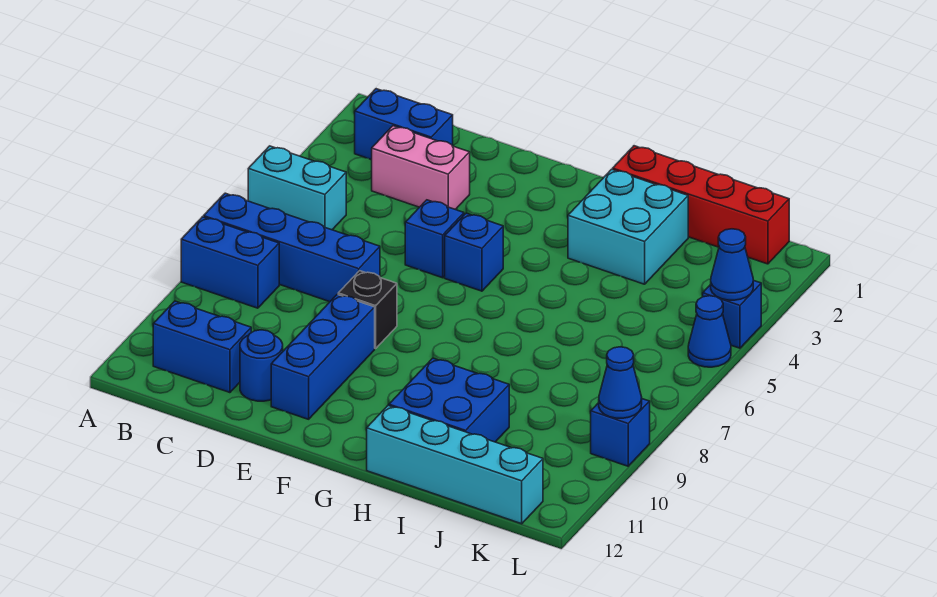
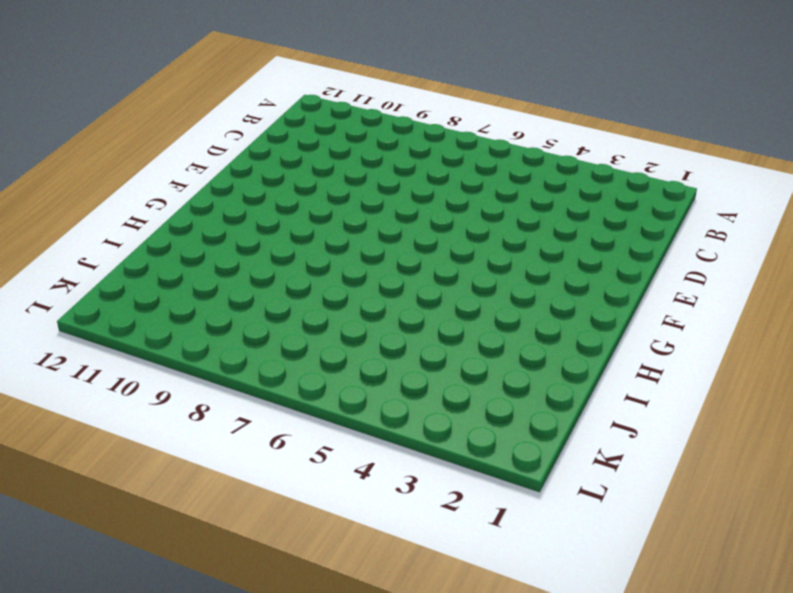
none -> cyan 1x2 brick [248,146,346,230]
none -> blue 1x4 brick [204,193,380,302]
none -> blue 1x2 brick [181,217,279,308]

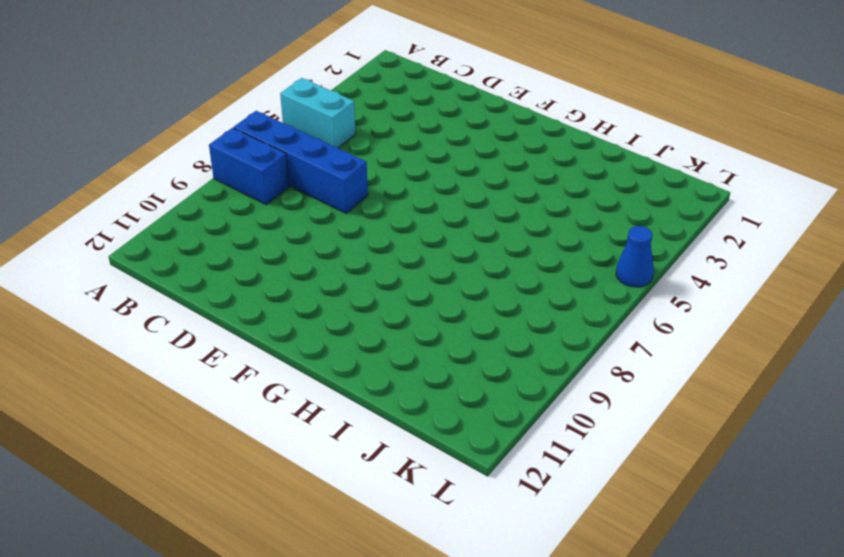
none -> blue 1x2 brick [355,89,453,160]
none -> blue 1x2 brick [153,301,251,393]
none -> pink 1x2 brick [372,126,470,210]

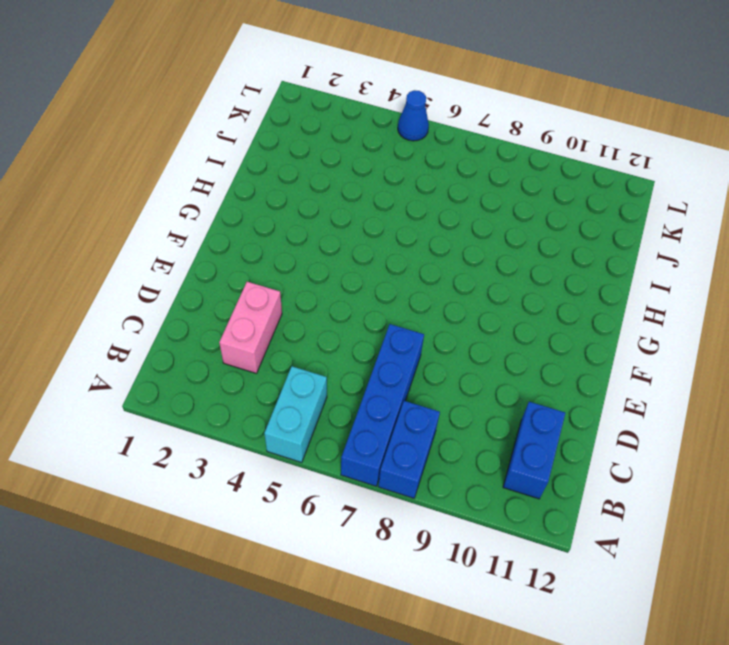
none -> blue 1x2 brick [355,89,453,160]
none -> blue 1x1 round brick [240,330,283,401]
none -> blue 1x1 brick [405,200,464,278]

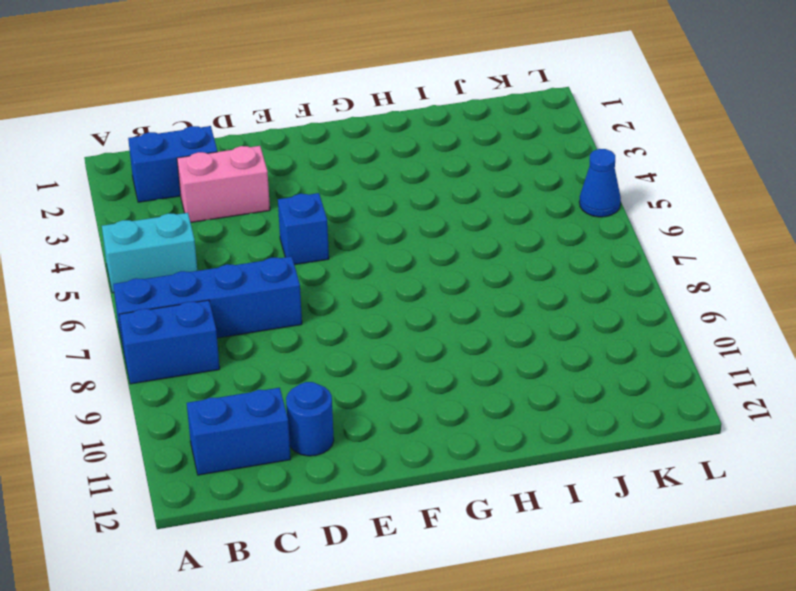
none -> black 1x1 brick [338,271,397,349]
none -> blue 1x3 brick [271,294,375,419]
none -> blue 1x1 brick [445,213,503,291]

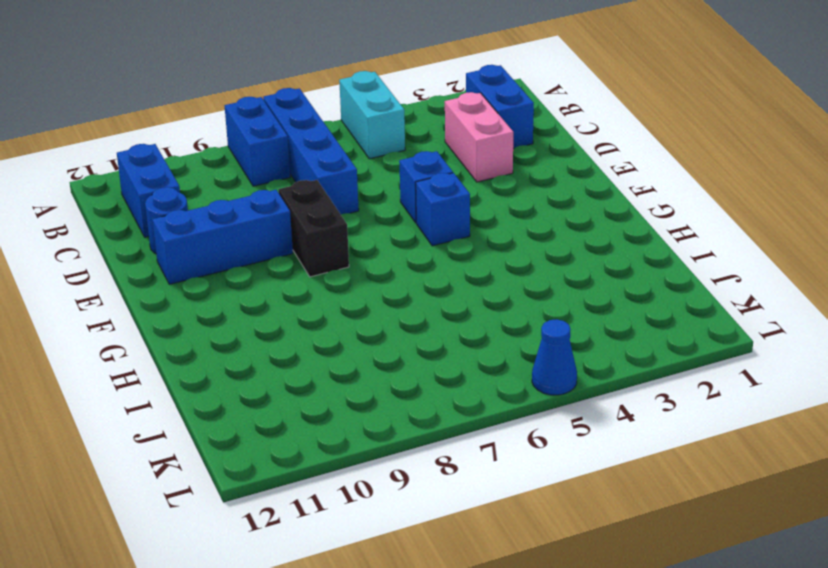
black 1x2 brick [278,180,349,277] -> black 1x1 brick [338,271,397,349]
none -> red 1x4 brick [613,146,789,264]
none -> cyan 2x2 brick [568,169,688,284]
none -> blue 2x2 brick [389,358,509,442]

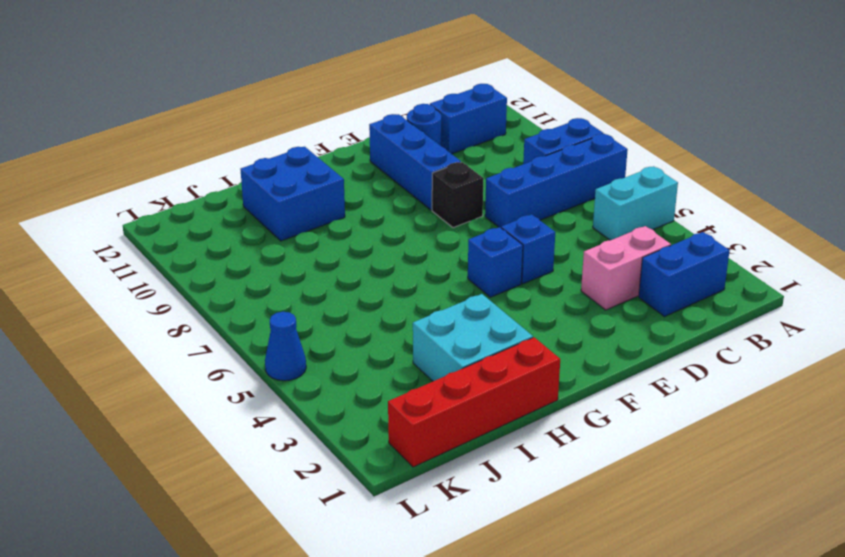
none -> cyan 1x4 brick [367,406,543,524]
none -> blue 1x1 brick [703,280,761,348]
none -> blue 1x1 brick [591,399,650,466]

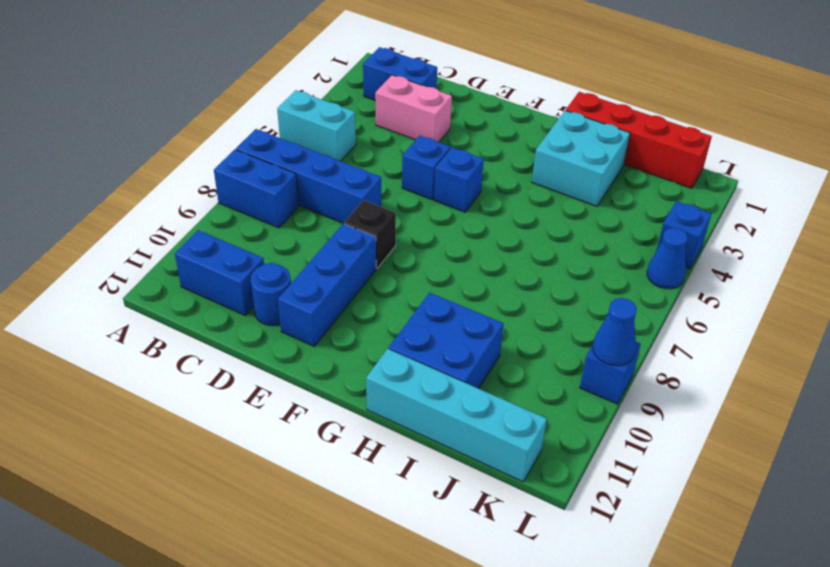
none -> blue 1x1 cone [711,229,753,300]

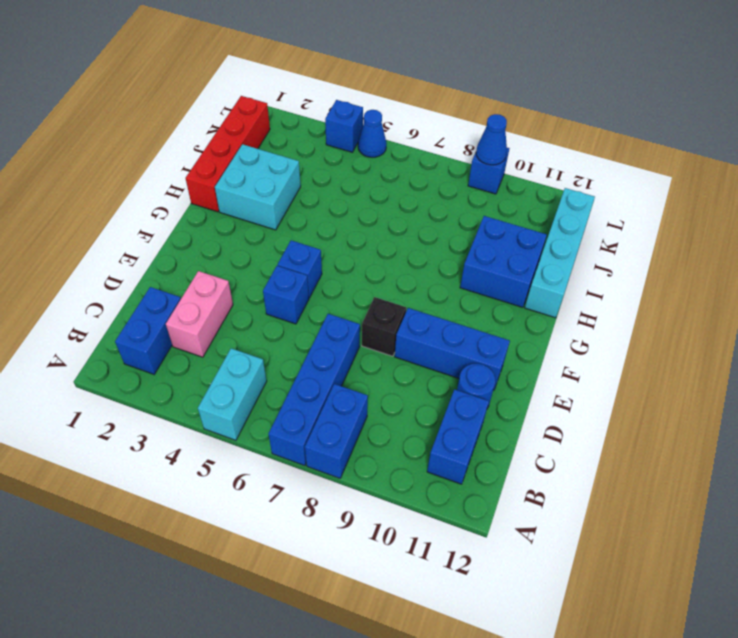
none -> blue 1x1 cone [711,229,753,300]

